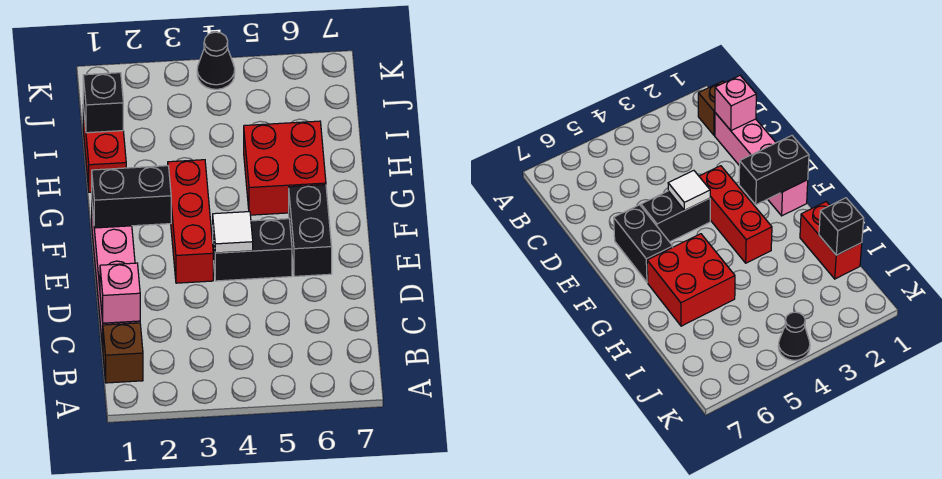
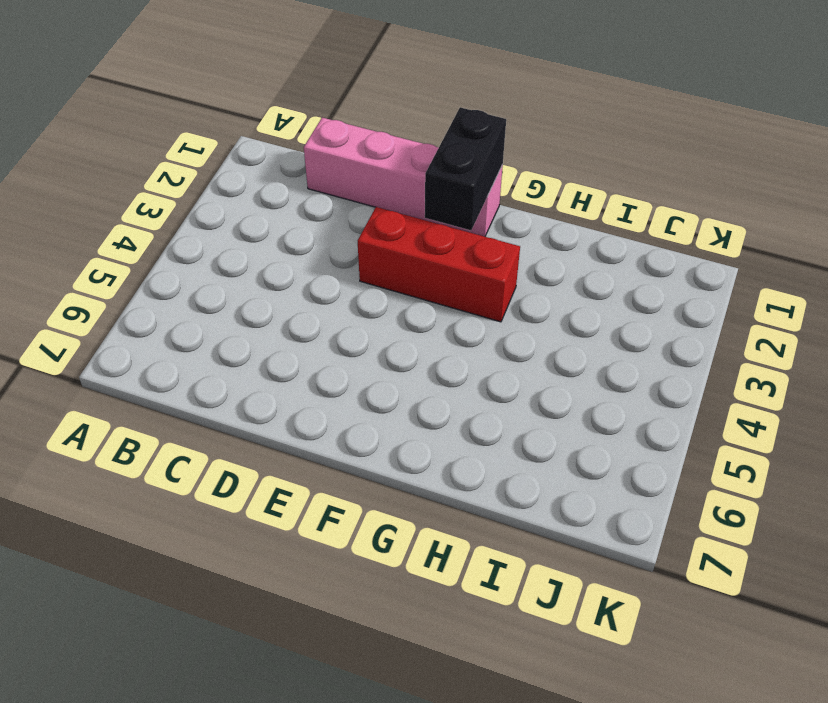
none -> brown 1x1 brick [103,323,143,383]
none -> black 1x2 brick [213,219,292,281]
none -> black 1x2 brick [289,185,332,276]

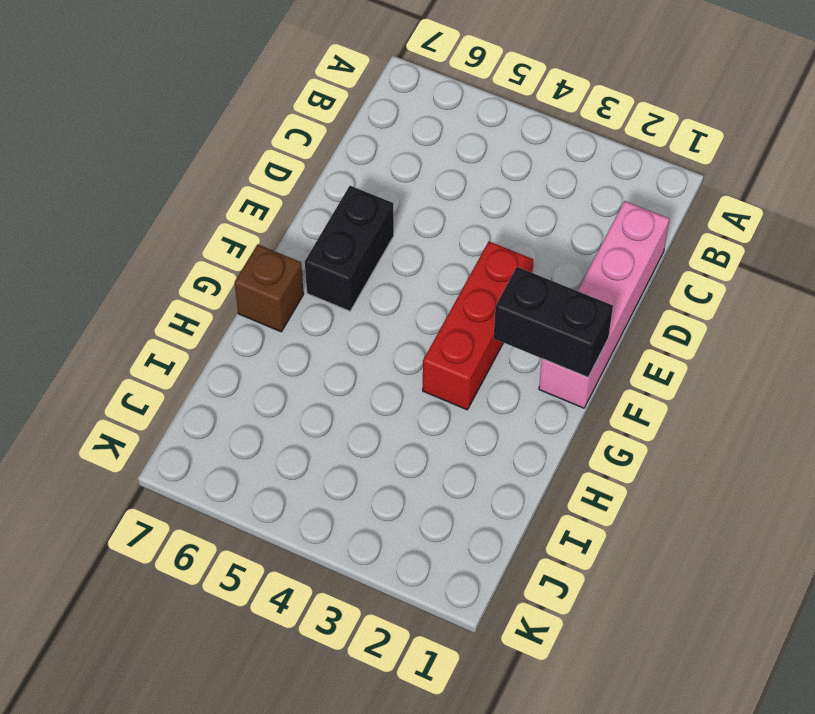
brown 1x1 brick [235,244,304,332] -> brown 1x1 brick moved to [103,323,143,383]
none -> black 1x2 brick [213,219,292,281]
none -> red 2x2 brick [244,121,326,215]
none -> red 1x2 brick [83,105,126,192]

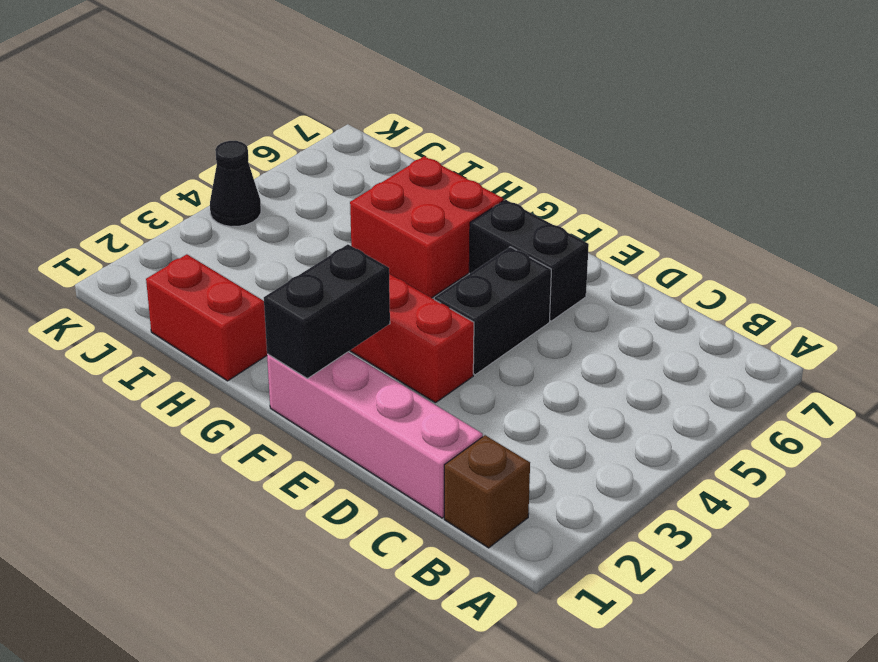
none -> pink 1x1 brick [100,263,140,323]
none -> white 1x1 tile [213,212,253,253]
none -> black 1x1 brick [83,73,123,133]

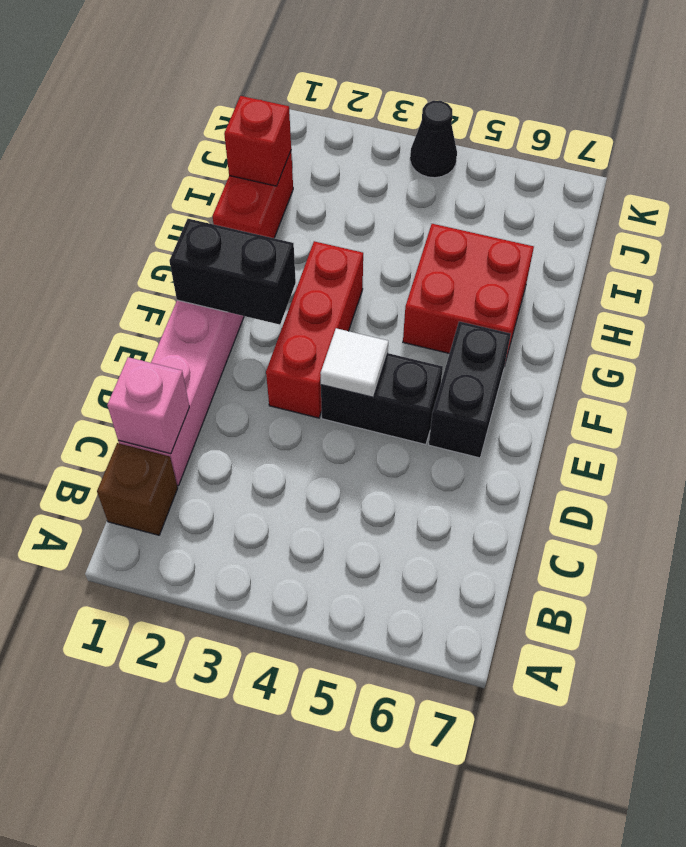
red 1x1 brick [224,96,291,186] -> black 1x1 brick [83,73,123,133]

